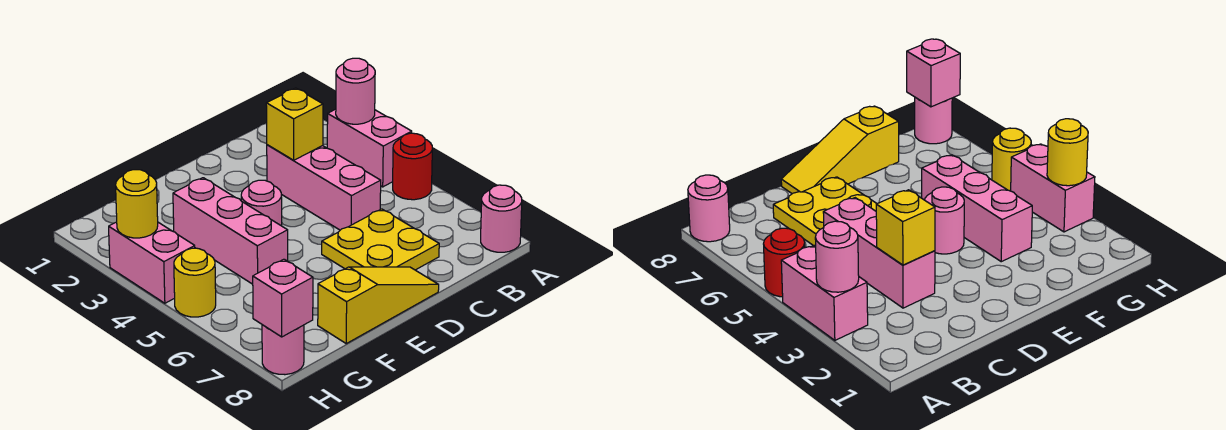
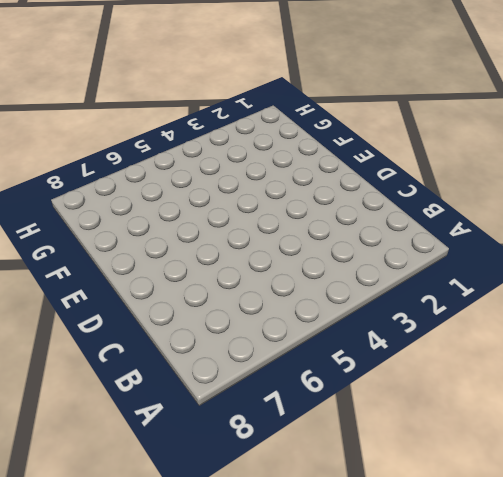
none -> pink 1x2 brick [327,109,412,187]
none -> red 1x1 round brick [393,133,432,200]
none -> pink 1x1 round brick [481,185,522,252]

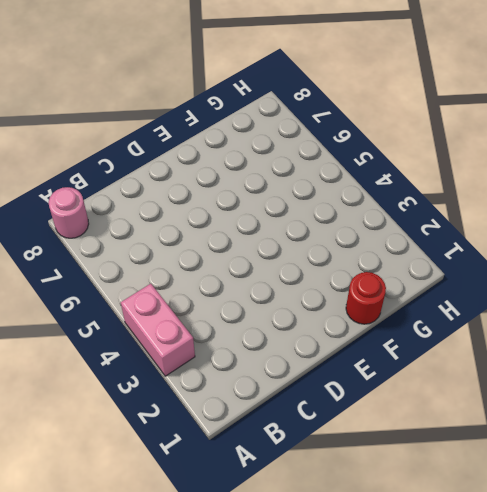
red 1x1 round brick [346,272,386,324] -> red 1x1 round brick moved to [393,133,432,200]
none -> pink 1x3 brick [267,145,381,230]
none -> yellow 2x2 plate [322,209,439,270]
none -> yellow 1x3 slope [318,267,439,344]

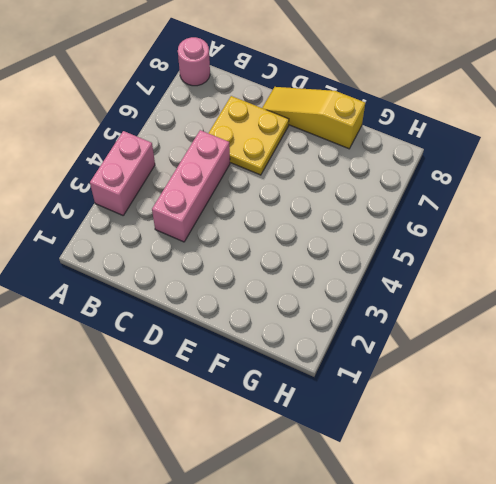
none -> red 1x1 round brick [393,133,432,200]
none -> pink 1x1 round brick [241,180,282,226]
none -> pink 1x3 brick [173,178,288,284]

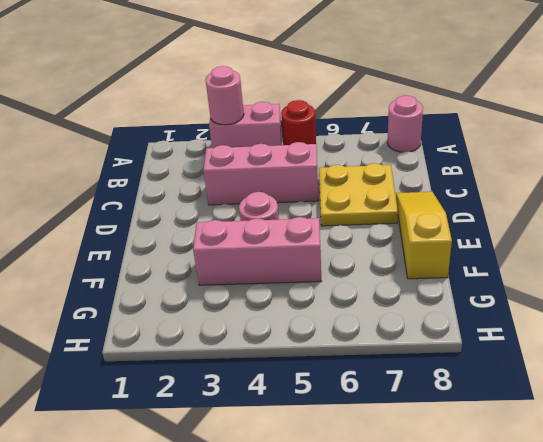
none -> pink 1x2 brick [109,222,195,303]
none -> yellow 1x1 round brick [174,248,216,317]
none -> pink 1x1 round brick [262,325,304,375]

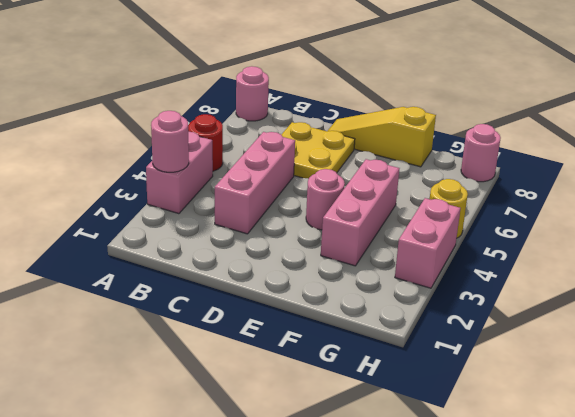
none -> yellow 1x1 brick [266,88,323,160]
none -> yellow 1x1 round brick [116,170,158,238]
none -> pink 1x1 brick [253,259,313,337]

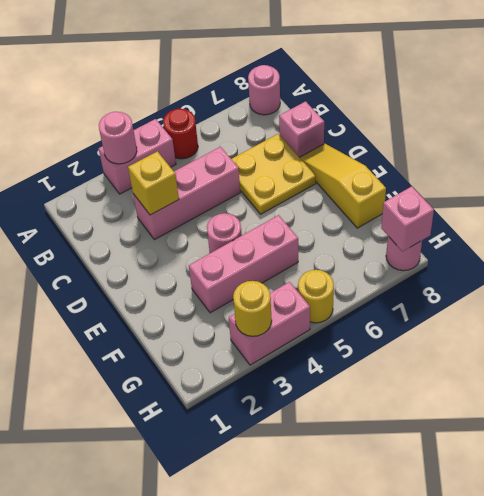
pink 1x1 brick [279,101,324,157] -> none

